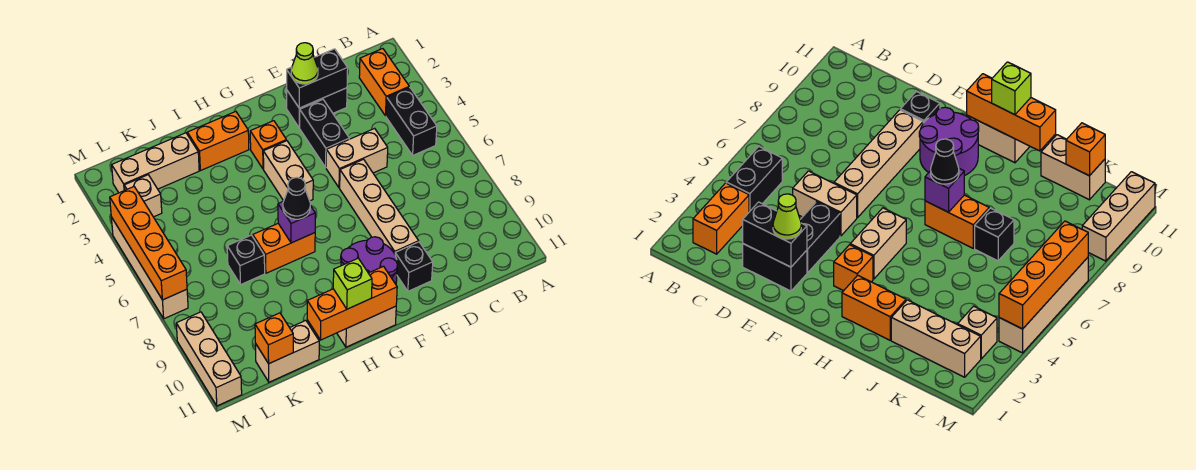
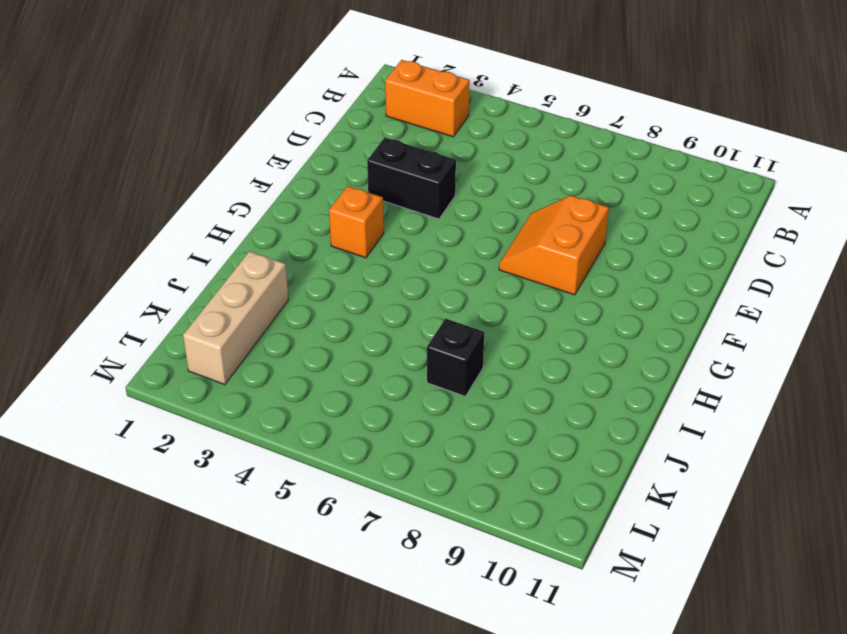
orange 2x2 slope [499,195,609,295] -> tan 1x4 brick [340,159,419,254]
none -> black 1x2 brick [386,87,437,155]
none -> black 1x2 brick [287,88,347,128]
none -> tan 1x2 brick [326,128,388,188]

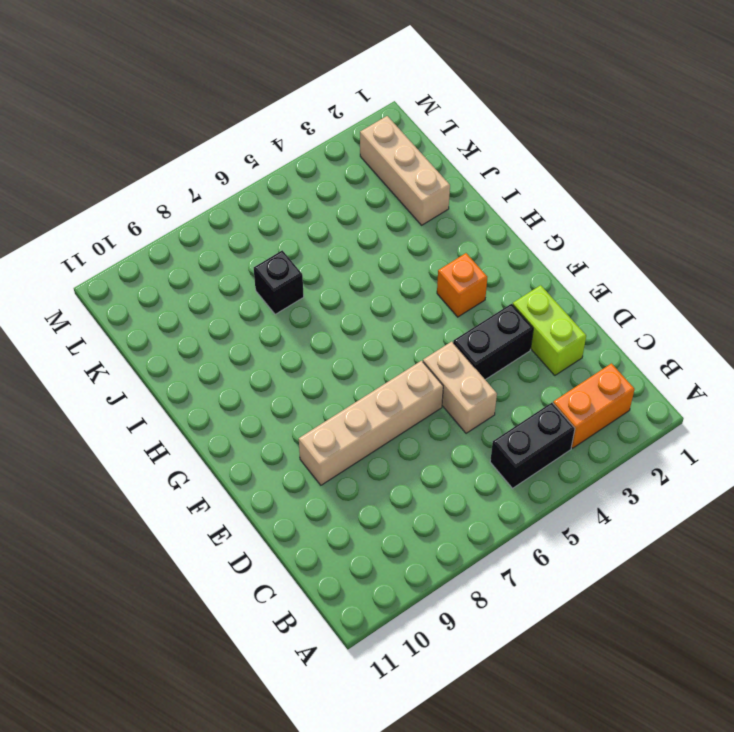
lime 1x2 brick [513,285,586,375] -> black 1x2 brick [287,88,347,128]
none -> black 1x1 brick [395,242,433,291]
none -> purple 2x2 round brick [341,237,398,284]
none -> tan 1x2 brick [263,141,313,201]

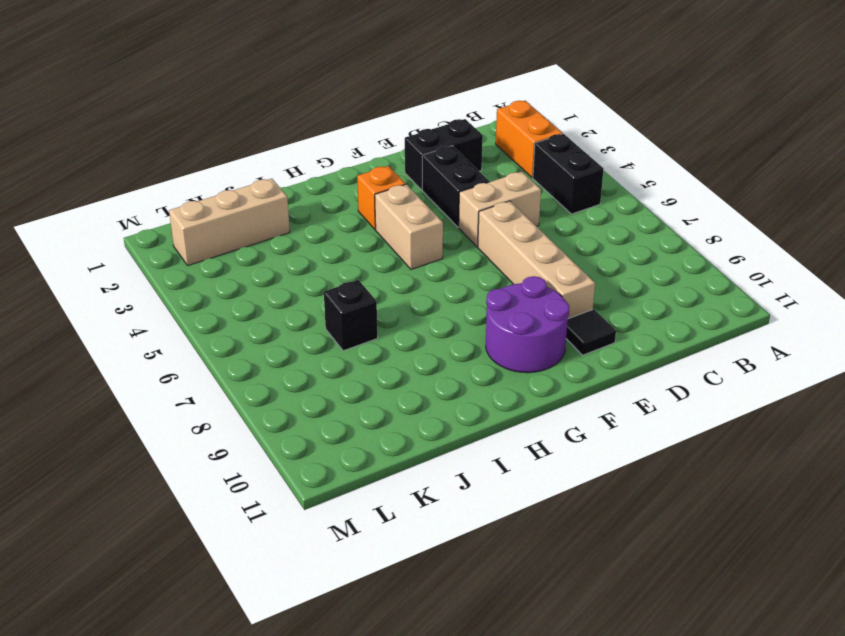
black 1x1 tile [566,309,616,355] -> black 1x1 brick [395,242,433,291]
none -> tan 1x2 brick [337,306,396,347]
none -> orange 1x2 brick [187,112,249,171]
none -> orange 1x2 brick [253,224,315,273]

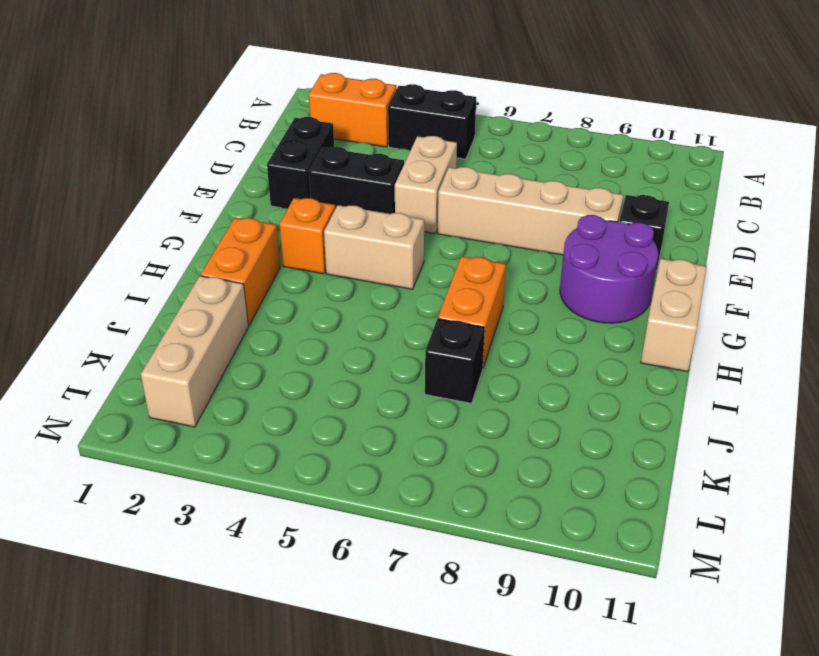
none -> tan 1x2 brick [255,321,319,382]
none -> tan 1x1 brick [124,175,162,217]
none -> tan 1x4 brick [111,217,188,319]

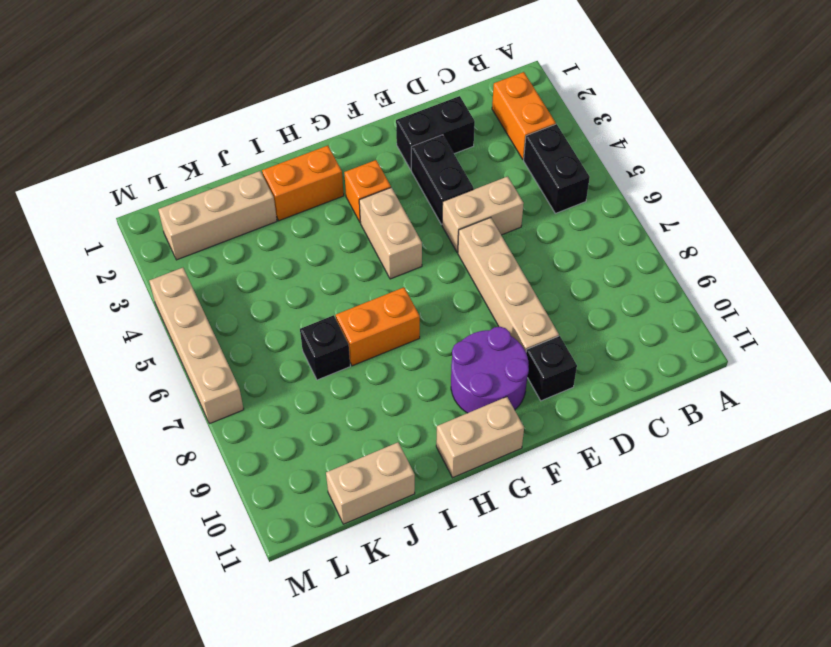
none -> tan 1x1 brick [124,175,162,217]
none -> tan 1x3 brick [176,312,242,406]
none -> black 1x2 brick [287,49,348,108]

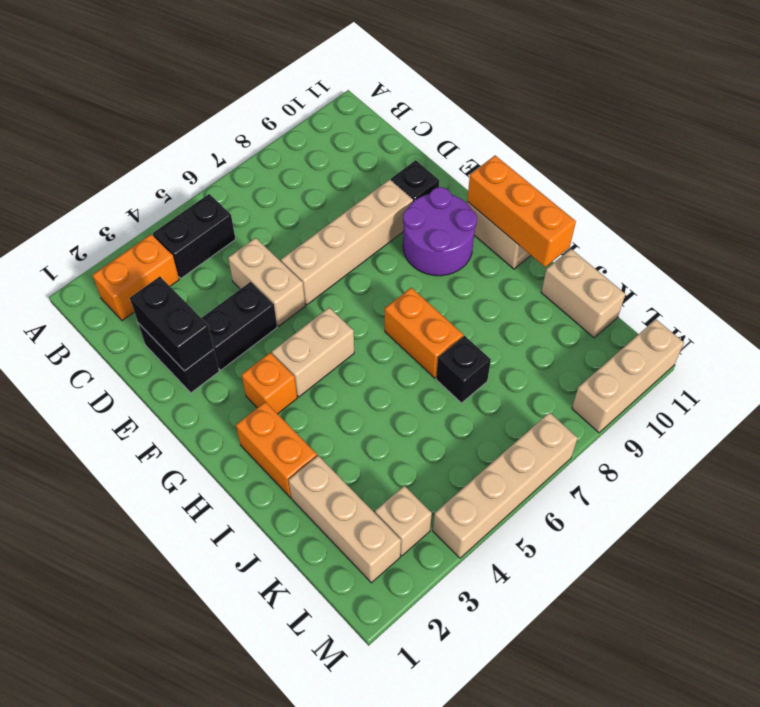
none -> purple 1x1 brick [278,202,315,243]
none -> orange 1x1 brick [255,313,293,364]
none -> orange 1x4 brick [110,187,187,300]

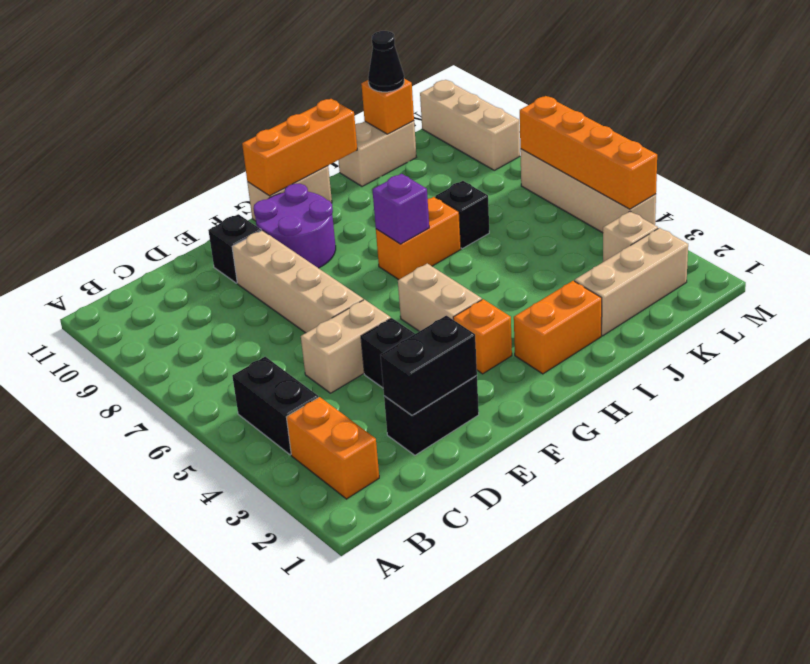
black 1x1 cone [368,31,404,92] -> black 1x1 cone moved to [283,178,310,219]
none -> lime 1x1 cone [291,43,318,84]
none -> lime 1x1 brick [333,258,372,309]

